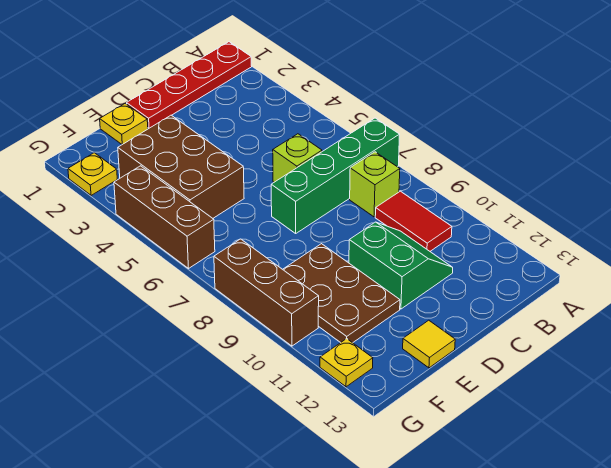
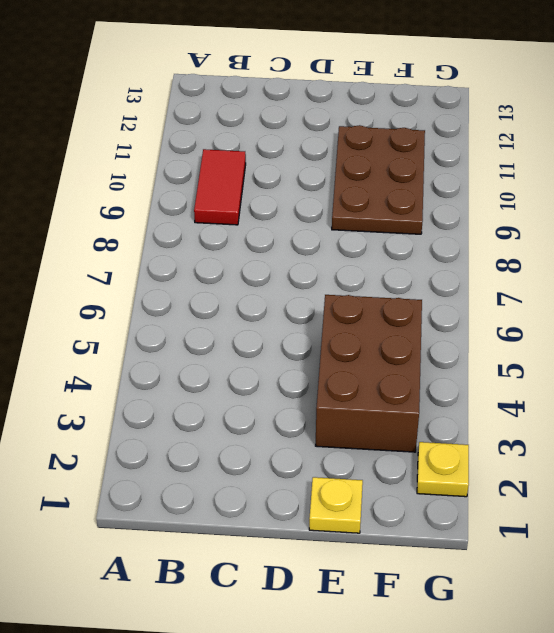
none -> red 1x4 plate [127,42,252,128]
none -> green 1x4 brick [271,118,400,233]
none -> lime 1x1 brick [350,152,400,217]

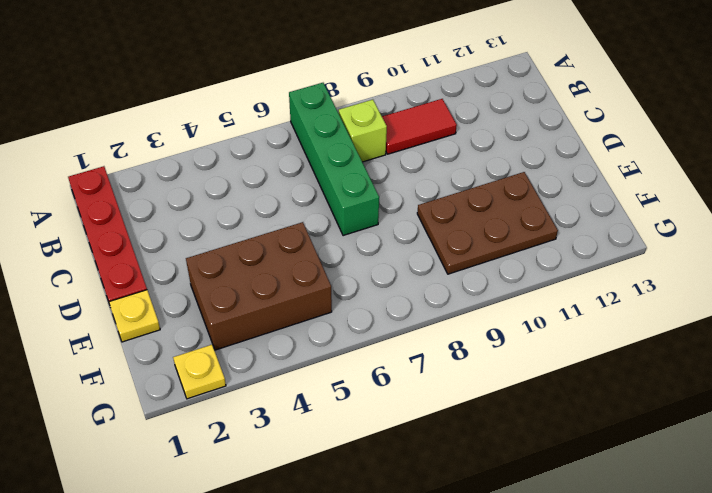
none -> lime 1x1 brick [273,134,322,182]
none -> green 2x2 slope [349,222,453,309]
none -> yellow 1x1 tile [403,320,455,368]

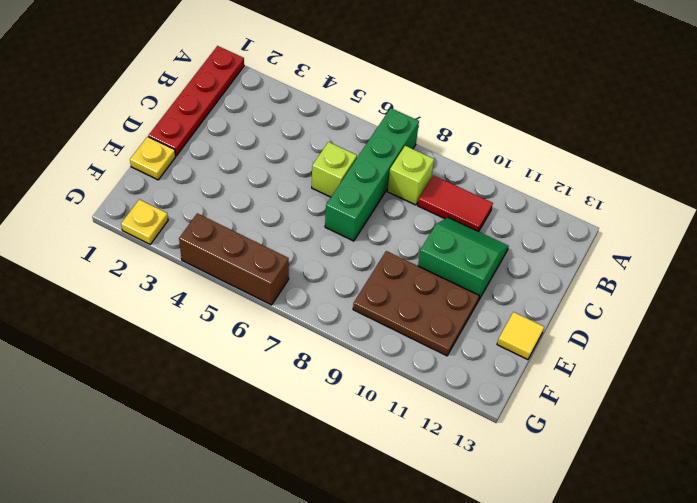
none -> brown 2x3 brick [118,115,244,218]
none -> brown 1x3 brick [214,239,319,346]
none -> yellow 1x1 plate [320,339,373,387]

